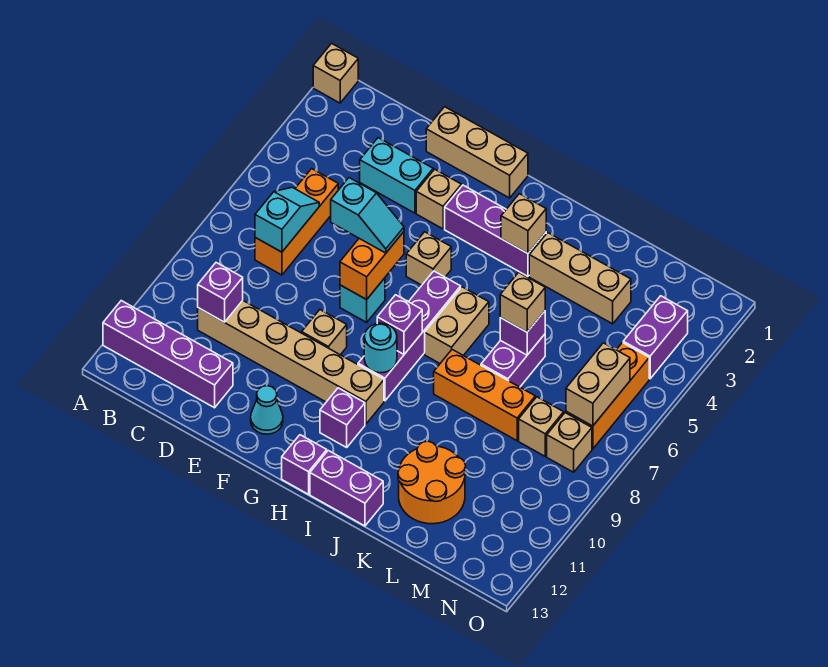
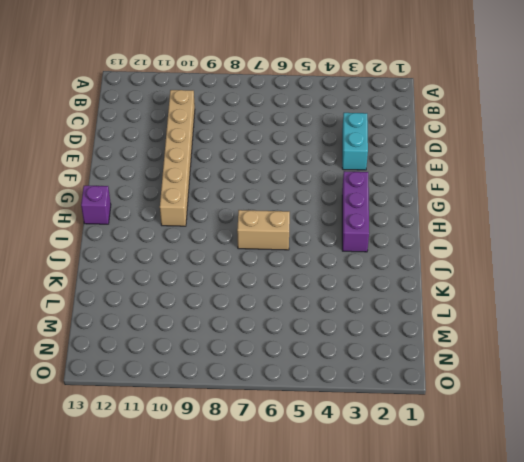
none -> tan 1x1 brick [313,43,358,103]
none -> purple 1x4 brick [103,301,233,408]
none -> orange 1x3 brick [255,169,338,275]
none -> tan 1x3 brick [426,107,528,198]

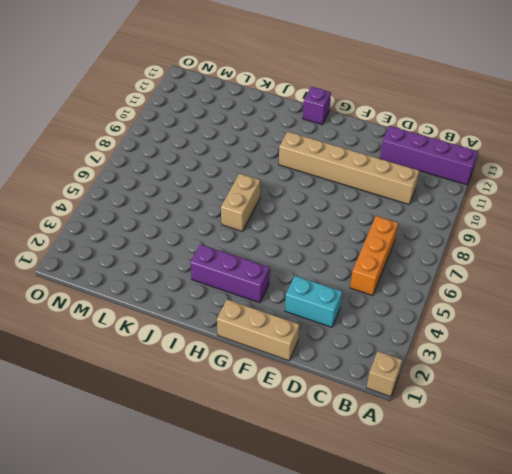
none -> tan 1x1 brick [416,169,461,229]
none -> cyan 1x1 brick [340,278,385,322]
none -> tan 1x1 brick [302,310,347,355]
none -> cyan 1x1 cone [251,386,283,434]

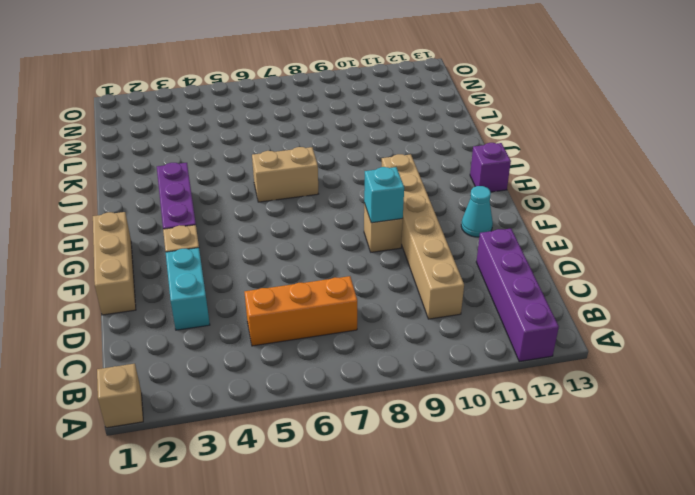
cyan 1x1 brick [364,167,404,223] -> cyan 1x1 brick moved to [340,278,385,322]
none -> tan 1x1 brick [406,232,451,285]
none -> purple 1x4 brick [358,271,461,401]
none -> purple 1x1 brick [320,388,365,447]
none -> purple 1x2 brick [310,451,383,526]

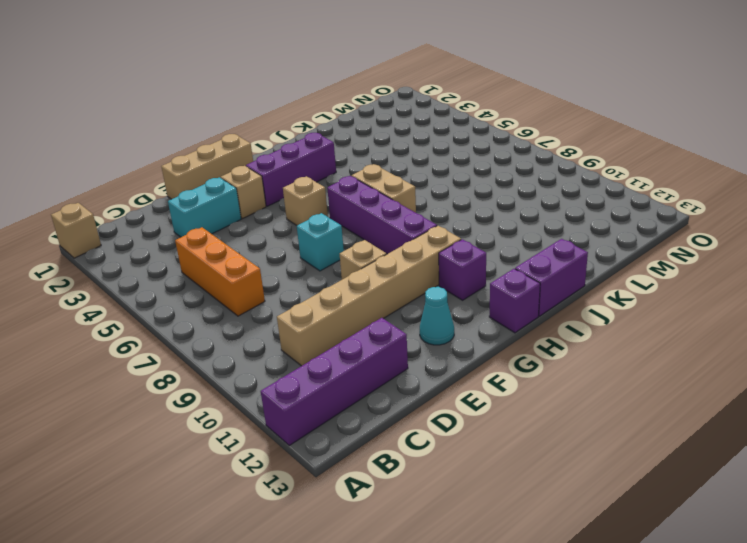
none -> tan 1x3 brick [529,233,631,324]
none -> orange 1x3 brick [434,350,535,441]
none -> purple 1x2 brick [481,334,545,387]
none -> orange 2x2 round brick [398,441,466,524]

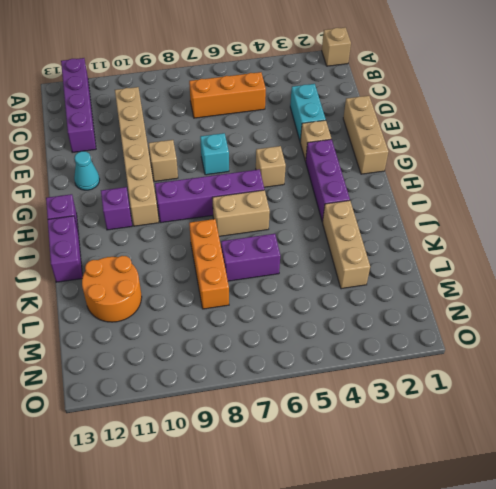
none -> tan 1x1 brick [519,397,564,456]
none -> purple 1x2 brick [623,296,688,379]
none -> orange 1x3 brick [566,343,649,449]
none -> tan 1x1 brick [547,413,592,472]

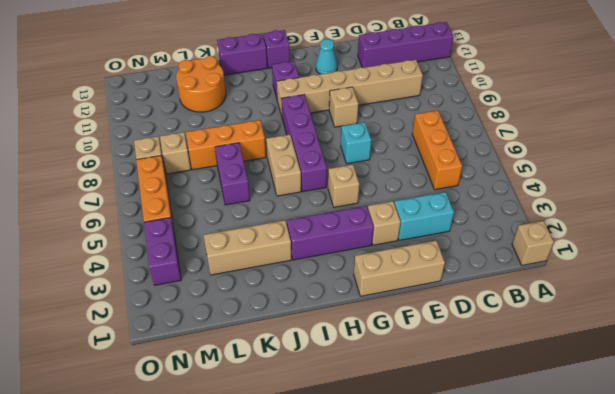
none -> cyan 1x2 slope [255,187,319,252]
none -> purple 1x1 brick [198,263,243,322]
none -> orange 1x2 brick [340,232,404,300]
none -> purple 1x1 brick [377,295,422,354]

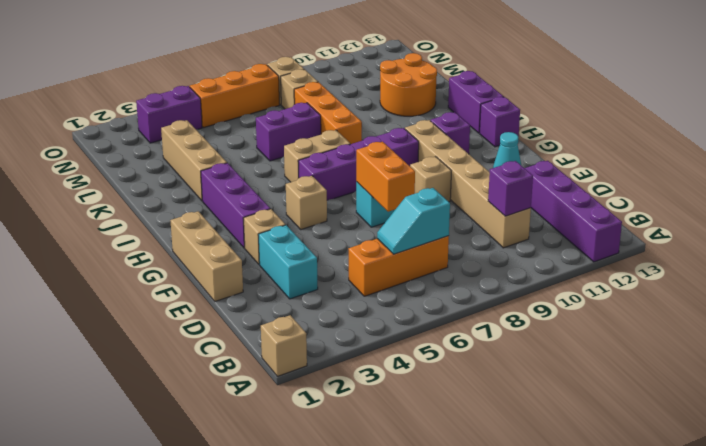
orange 1x2 brick [356,142,415,212] -> orange 1x2 brick turned to [340,232,404,300]
none -> purple 1x1 brick [377,295,422,354]
none -> cyan 1x1 round brick [364,323,397,373]
none -> tan 1x1 brick [501,194,546,253]
none -> purple 1x1 brick [500,311,545,355]

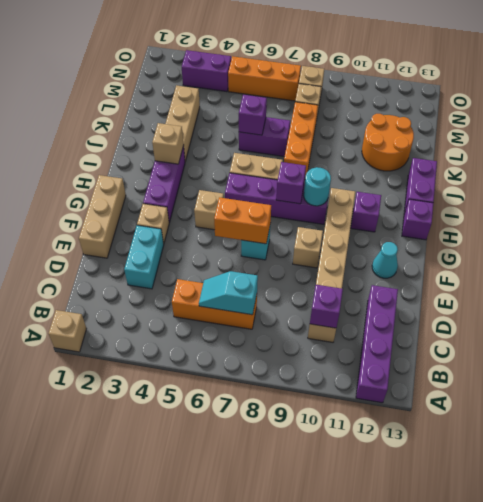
none -> tan 1x2 brick [566,343,630,426]
none -> cyan 1x2 slope [331,178,404,253]
none -> tan 1x1 brick [500,272,545,332]

